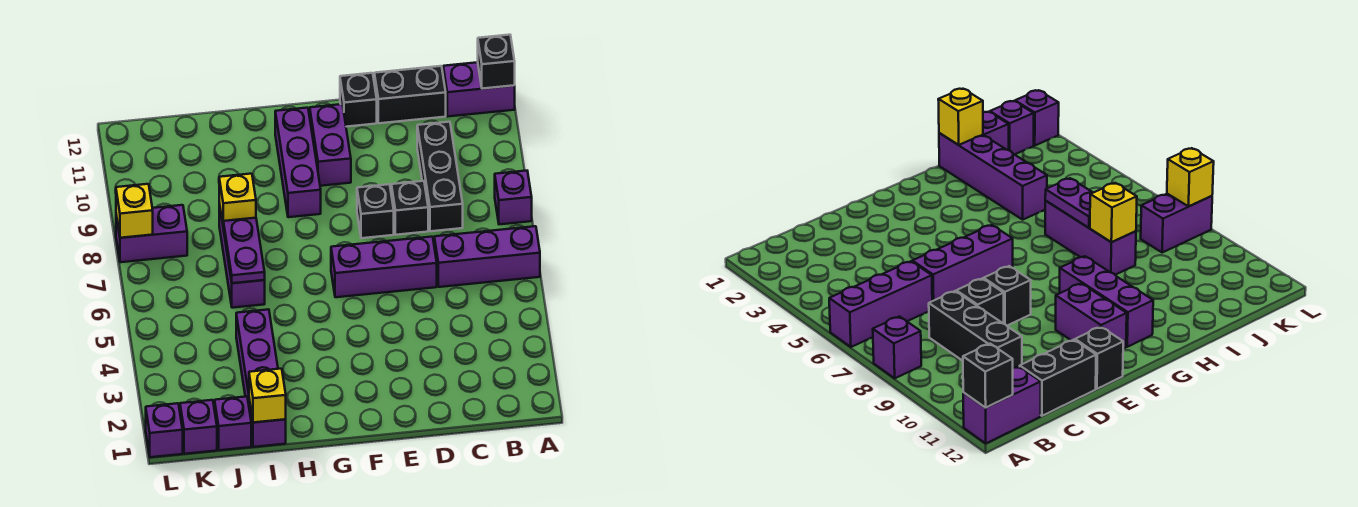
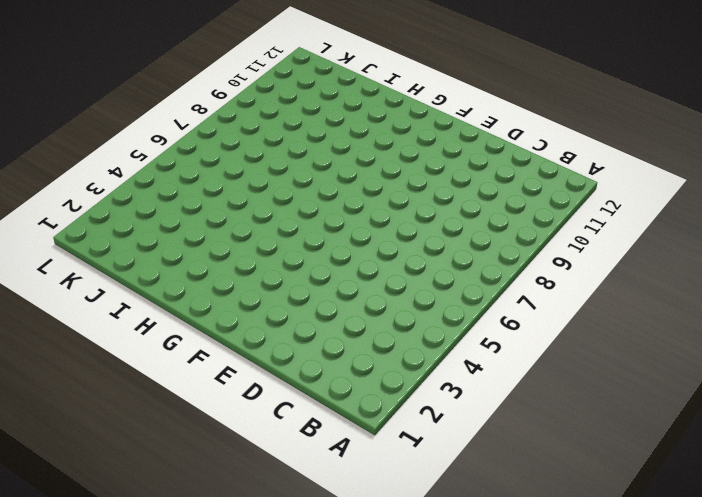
none -> purple 1x3 brick [434,226,540,287]
none -> purple 1x1 brick [495,171,532,224]
none -> purple 1x2 brick [443,62,515,116]

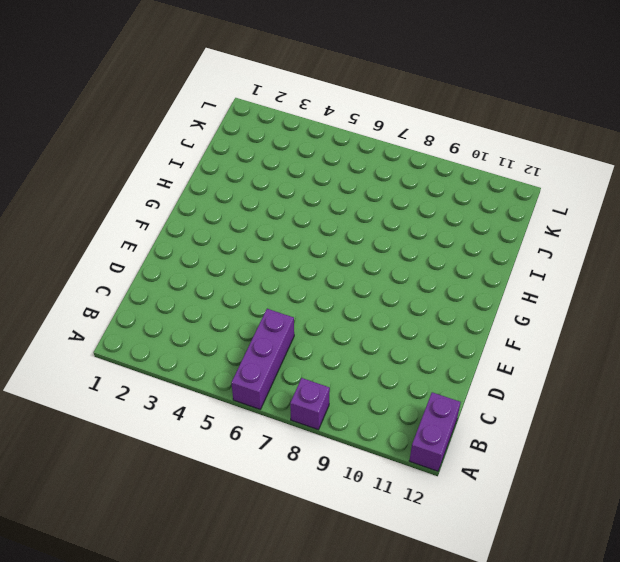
none -> black 1x3 brick [417,122,463,231]
none -> black 1x2 brick [374,66,446,123]
none -> purple 1x3 brick [331,237,437,297]

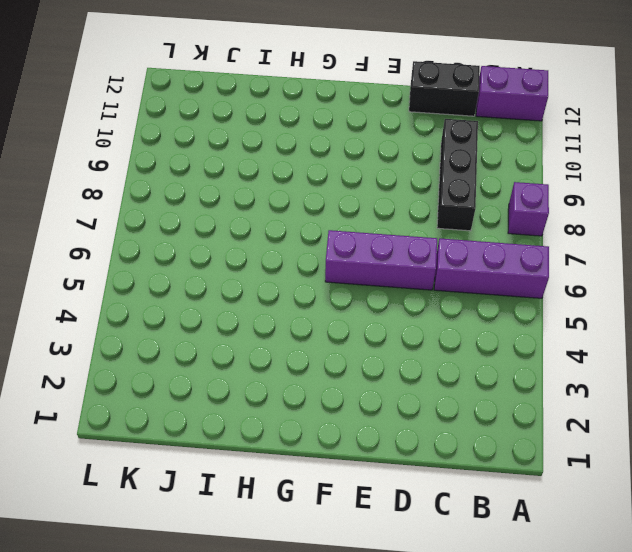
none -> black 1x1 brick [391,181,428,235]
none -> black 1x1 brick [357,184,394,238]
none -> black 1x1 brick [340,73,377,127]

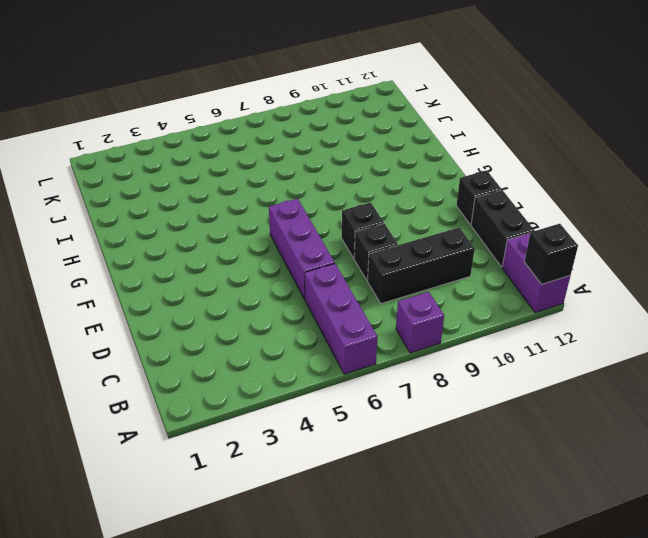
none -> purple 1x2 brick [310,104,351,186]
none -> purple 1x3 brick [275,108,321,217]
none -> purple 1x4 brick [236,309,286,447]

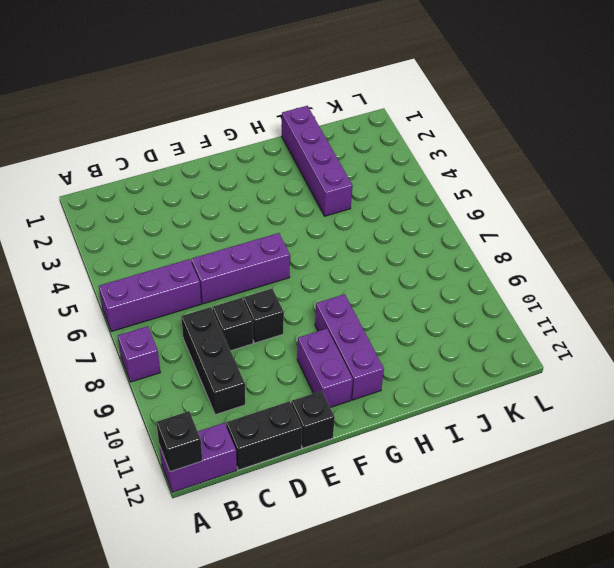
none -> purple 1x3 brick [219,203,265,308]
none -> purple 1x1 brick [215,397,251,450]
none -> purple 1x1 brick [180,400,217,454]

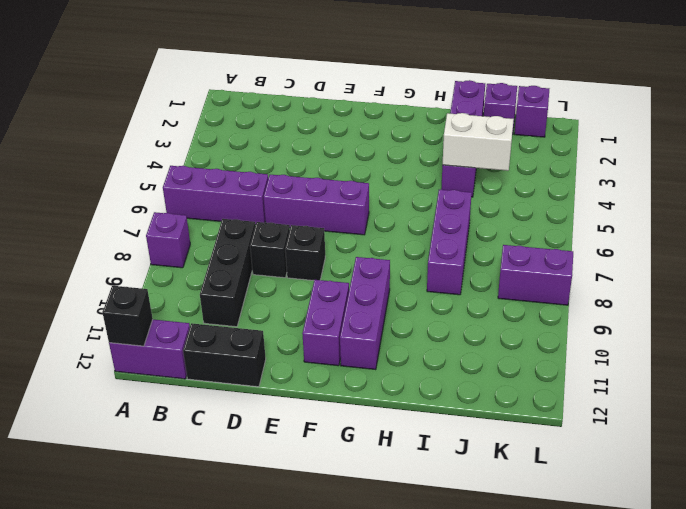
white 1x2 brick [442,113,514,171] -> none
none -> black 1x1 brick [340,73,377,127]
none -> purple 1x1 brick [146,403,183,457]
none -> yellow 1x1 brick [249,369,286,423]

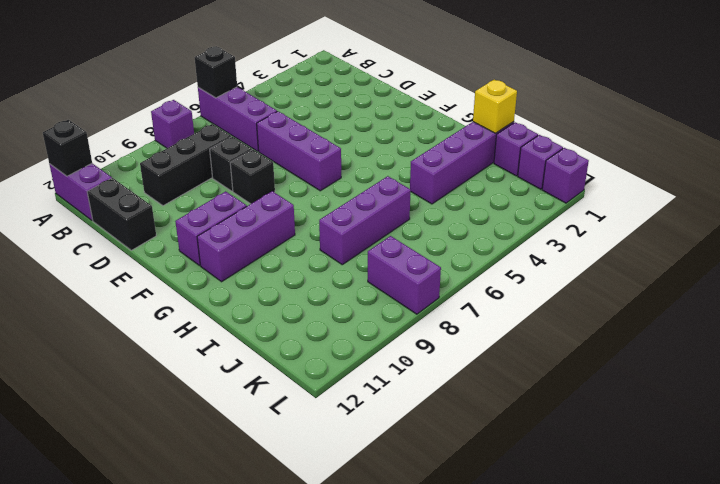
black 1x1 brick [195,46,237,98] -> black 1x1 brick moved to [340,73,377,127]
none -> purple 1x2 plate [223,218,265,283]
none -> yellow 1x1 brick [219,174,256,223]
none -> yellow 1x1 brick [116,184,153,238]

